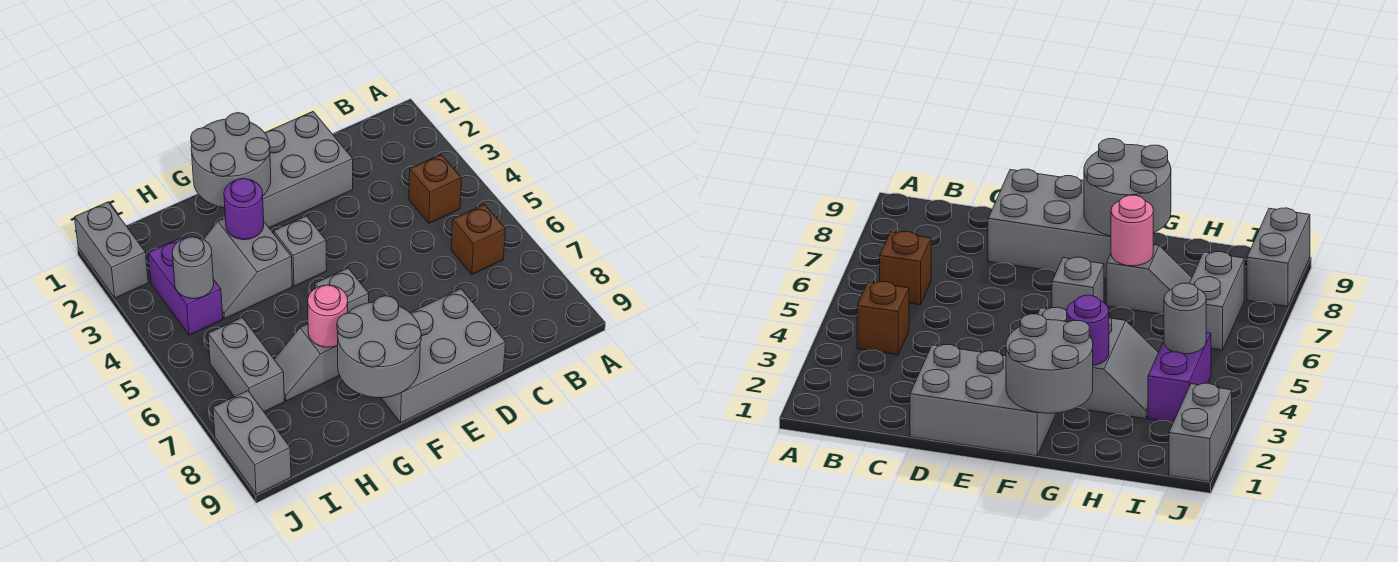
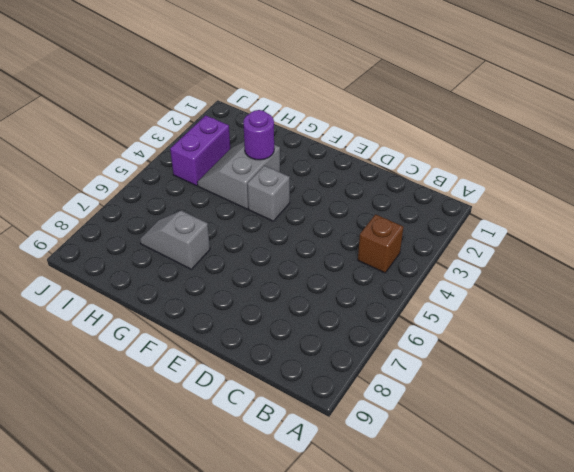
none -> brown 1x1 brick [451,204,505,274]
none -> grey 2x3 brick [263,112,353,228]
none -> grey 2x3 brick [381,289,506,423]

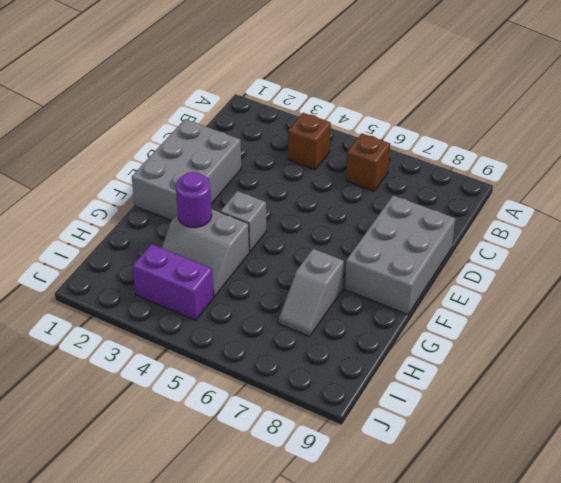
none -> grey 1x1 brick [315,268,369,312]
none -> grey 1x2 brick [208,318,284,412]
none -> grey 1x2 brick [75,202,148,298]

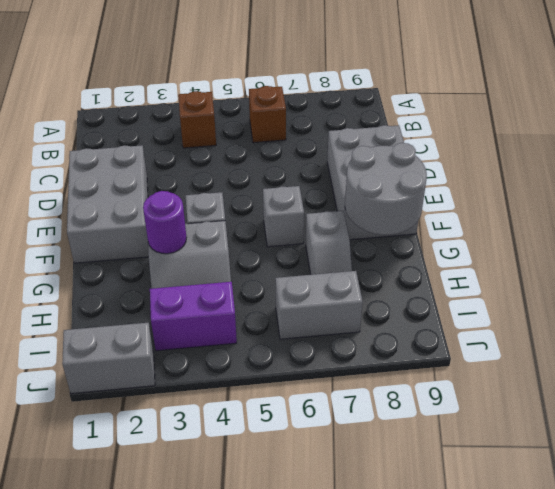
none -> grey 1x2 brick [213,391,291,495]
none -> grey 2x2 round brick [191,113,271,208]
none -> pink 1x1 round brick [308,285,348,347]

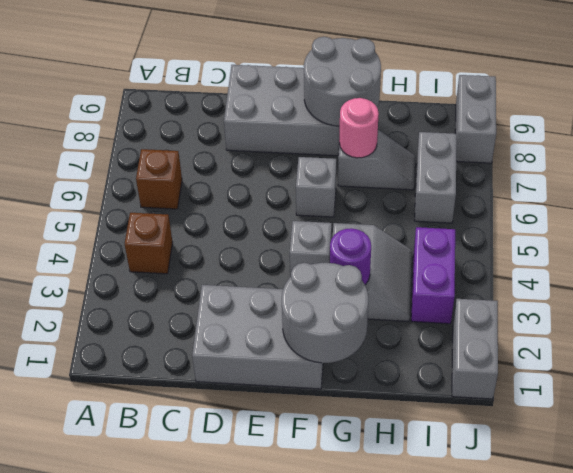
none -> grey 1x1 round brick [172,237,214,299]

